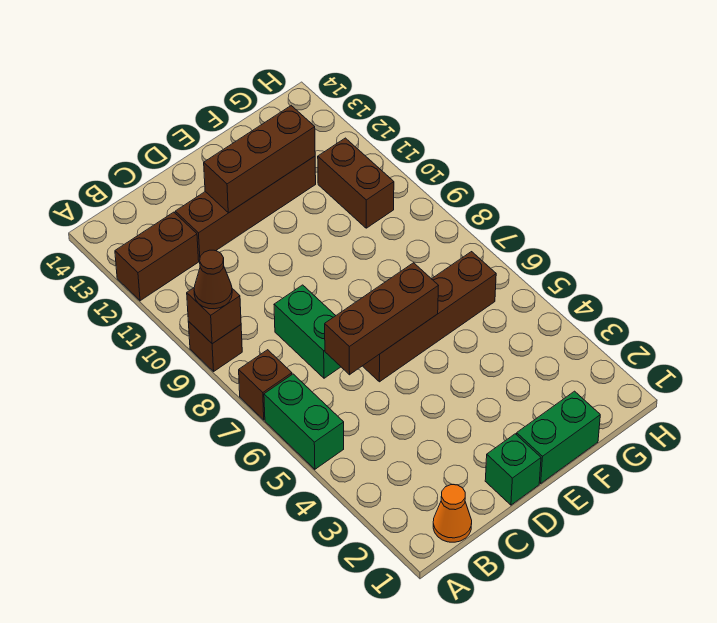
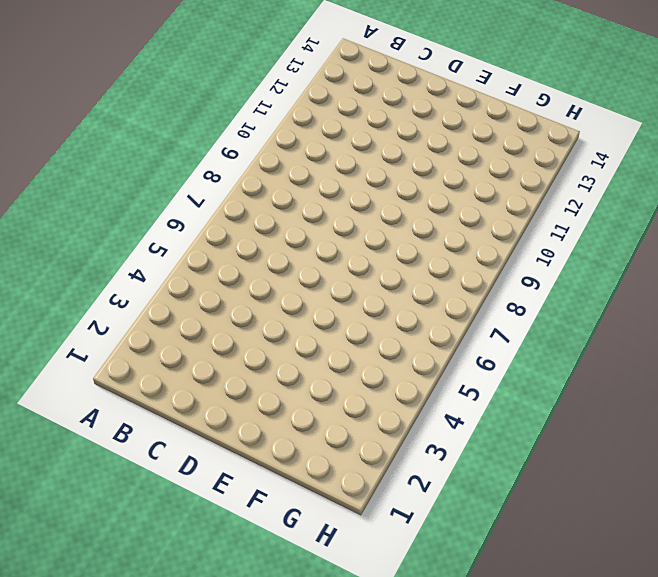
none -> green 1x2 brick [264,374,344,469]
none -> brown 1x1 brick [239,350,292,420]
none -> brown 1x1 brick [188,321,242,371]

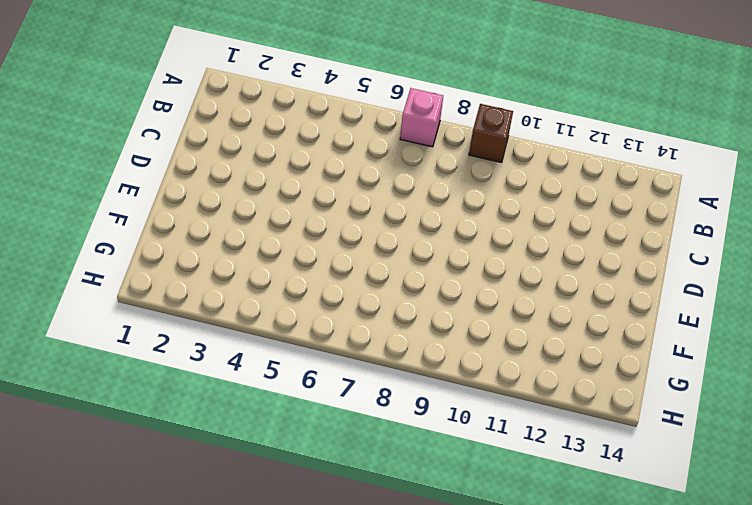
pink 1x1 brick [400,88,443,147] -> brown 1x1 brick [239,350,292,420]
none -> green 1x2 brick [264,374,344,469]
none -> brown 1x2 brick [115,212,199,301]
none -> orange 1x1 cone [433,485,472,542]

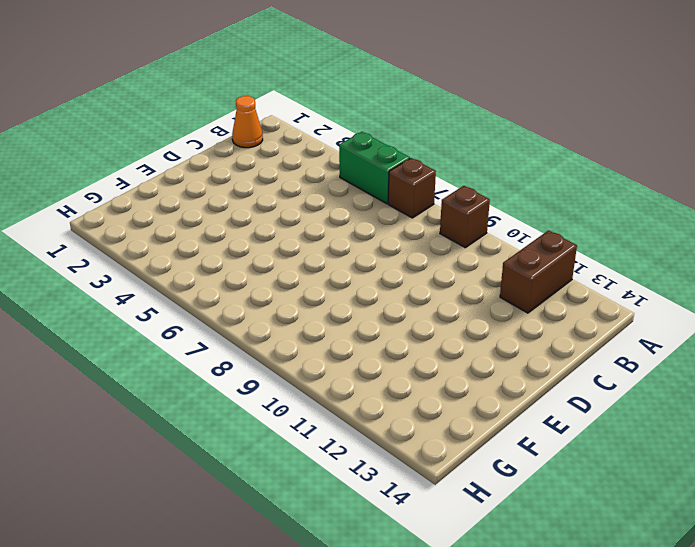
none -> green 1x2 brick [274,285,341,378]
none -> brown 1x4 brick [175,156,316,261]
none -> green 1x1 brick [485,434,541,505]

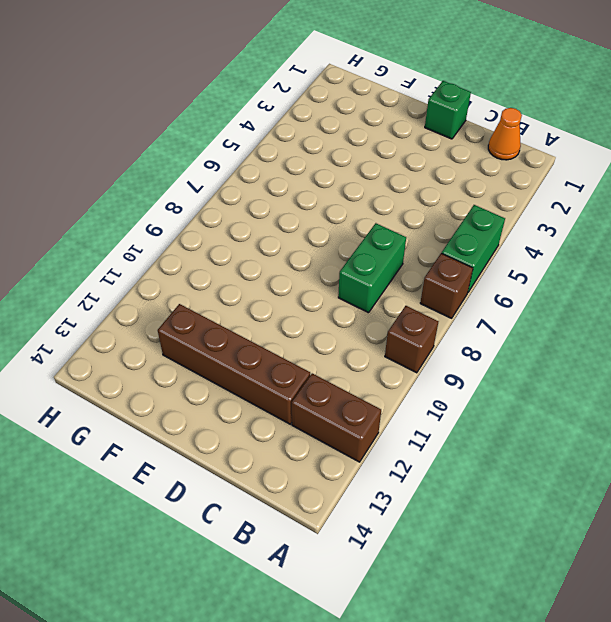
none -> brown 1x4 brick [363,252,496,382]
none -> green 1x2 brick [517,391,600,483]
none -> brown 1x2 brick [318,138,394,228]

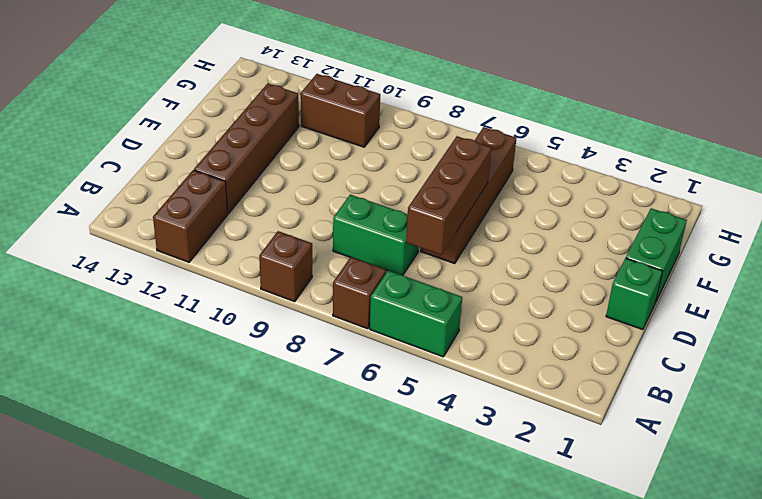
none -> orange 1x1 cone [433,485,472,542]
none -> brown 1x1 brick [187,288,241,344]
none -> brown 1x3 brick [204,106,315,213]

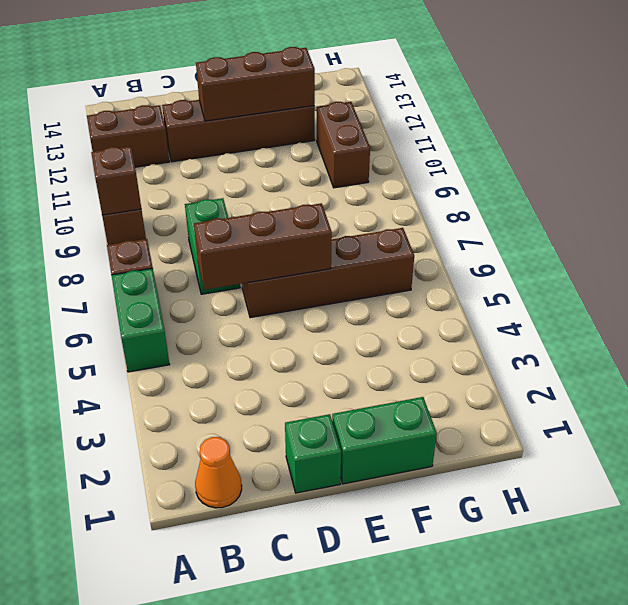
none -> brown 1x1 cone [194,250,232,309]

